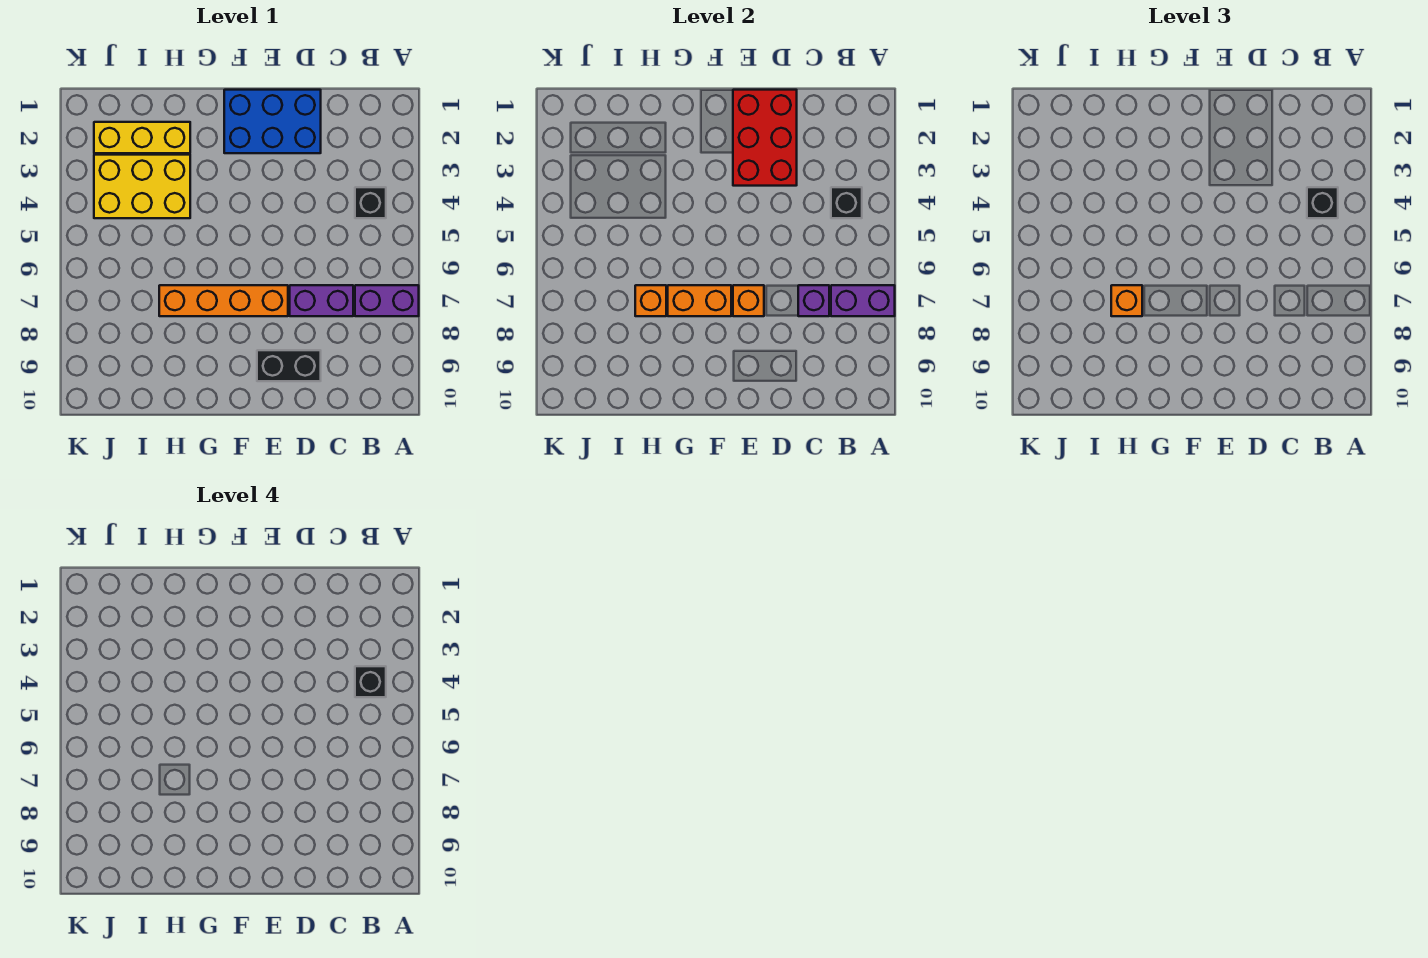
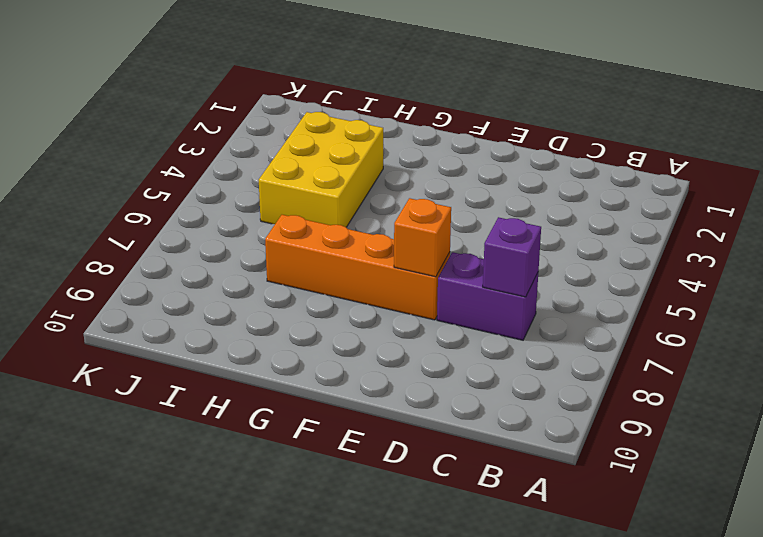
yellow 2x3 brick [259,112,383,227] -> yellow 2x3 brick turned to [94,155,190,218]
none -> purple 1x2 brick [355,285,419,316]
none -> black 1x1 brick [355,187,386,218]
none -> blue 2x3 brick [224,90,321,153]

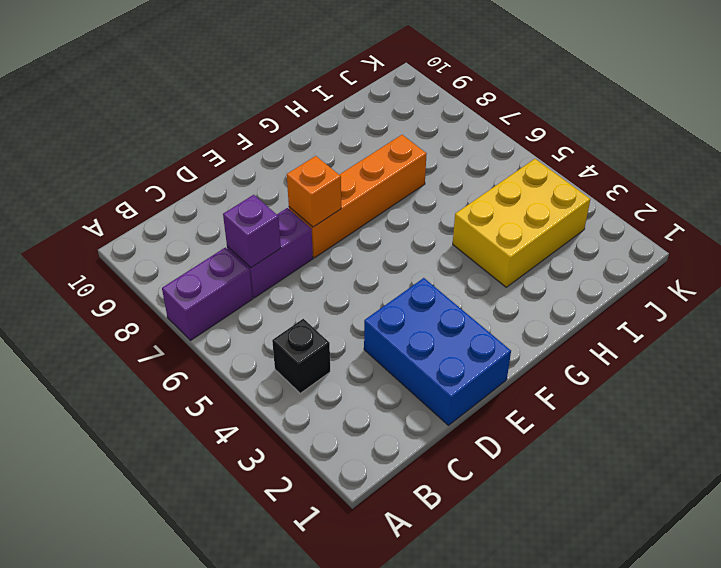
blue 2x3 brick [364,278,511,425] -> blue 2x3 brick turned to [224,90,321,153]
none -> black 1x2 brick [257,350,321,381]
none -> yellow 1x3 brick [94,122,190,153]
none -> purple 1x2 brick [831,285,895,316]

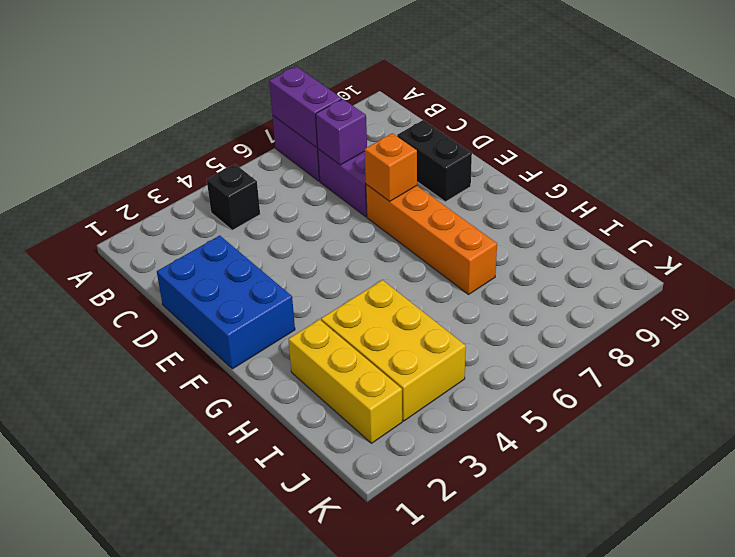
none -> black 1x1 brick [831,187,862,218]
none -> red 2x3 brick [733,90,797,186]
none -> orange 1x2 brick [668,285,731,316]

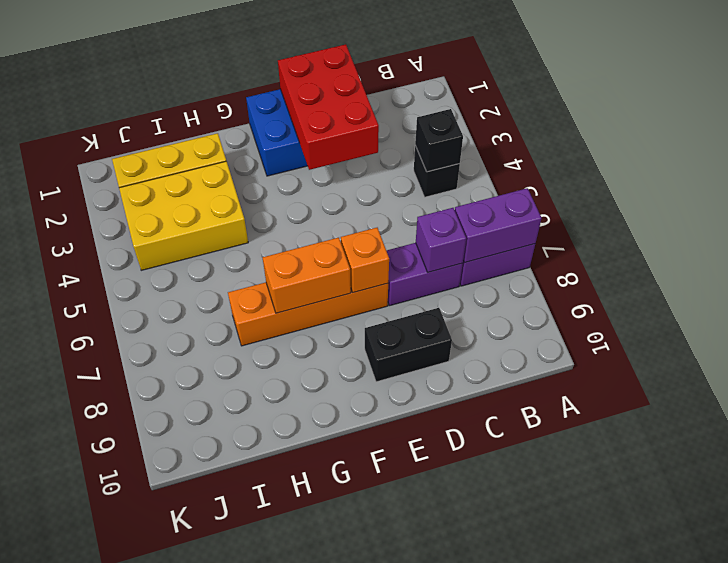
none -> orange 1x1 brick [635,285,666,316]
none -> black 1x1 brick [1307,187,1338,218]
none -> orange 1x1 brick [1111,285,1142,316]

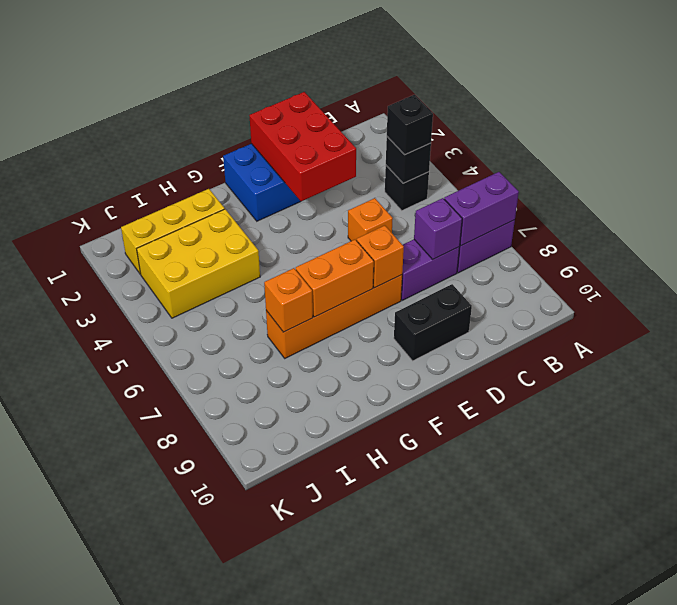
orange 1x1 brick [348,198,393,241] -> orange 1x1 brick moved to [1111,285,1142,316]
none -> black 1x1 brick [355,666,386,697]

